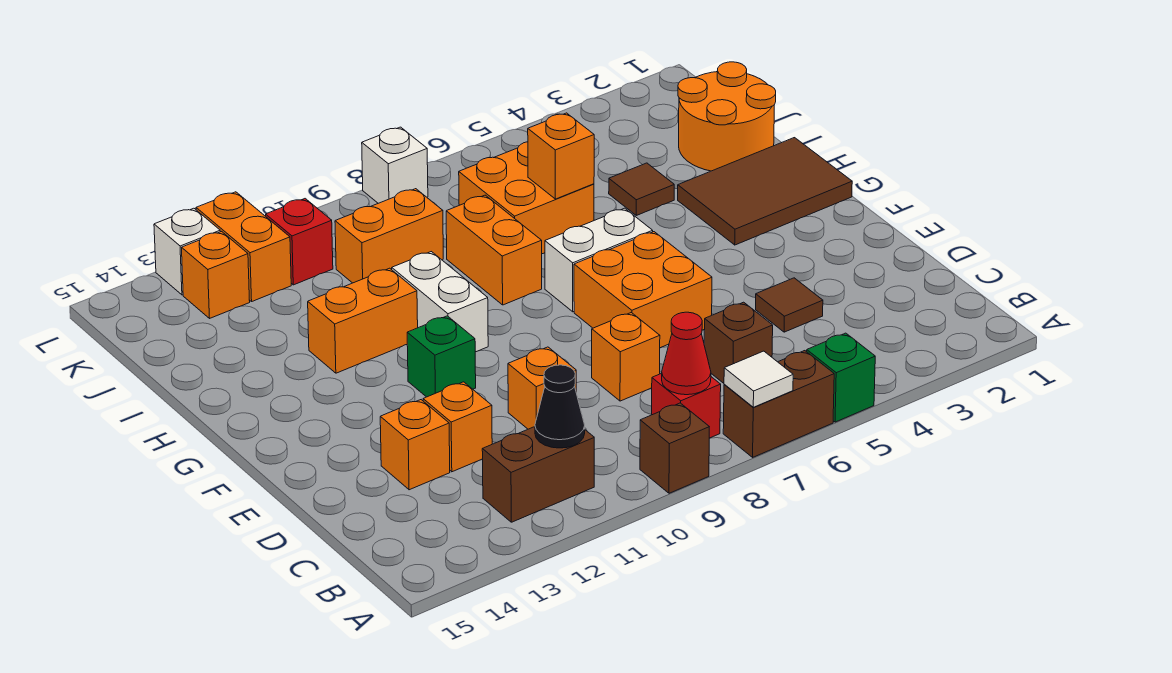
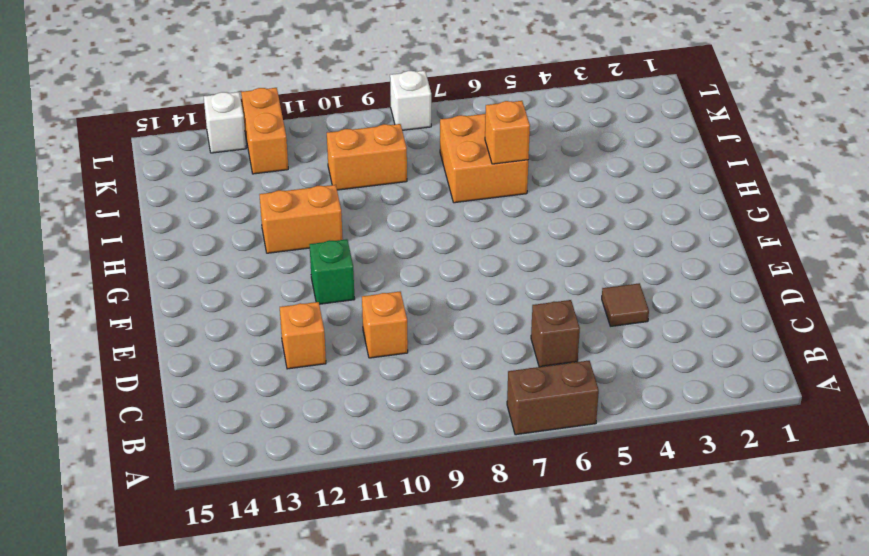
none -> green 1x1 brick [807,333,875,422]
none -> brown 1x1 brick [640,403,709,493]
none -> red 1x1 brick [652,373,721,438]
none -> brown 1x2 brick [482,427,594,522]

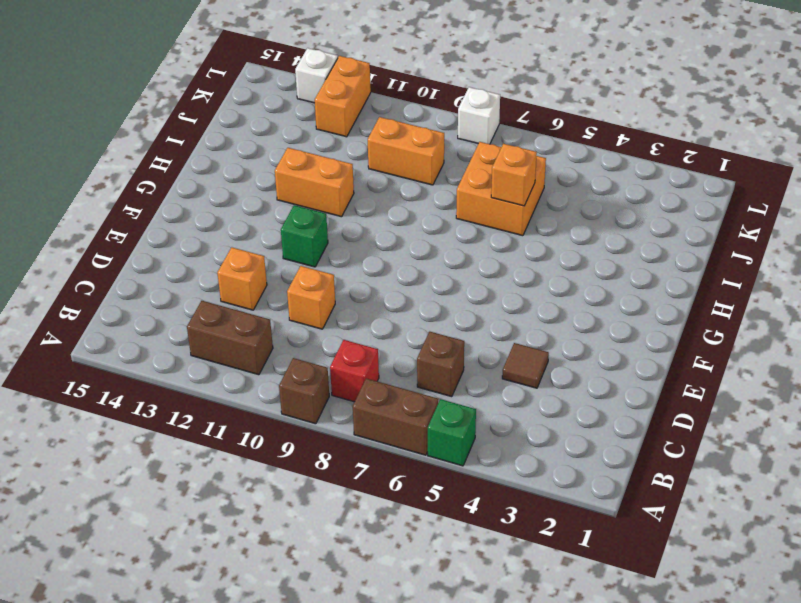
none -> orange 1x1 brick [592,313,660,401]
none -> orange 1x1 brick [380,400,450,490]
none -> orange 2x2 brick [574,232,712,348]
none -> brown 2x3 tile [678,138,852,245]

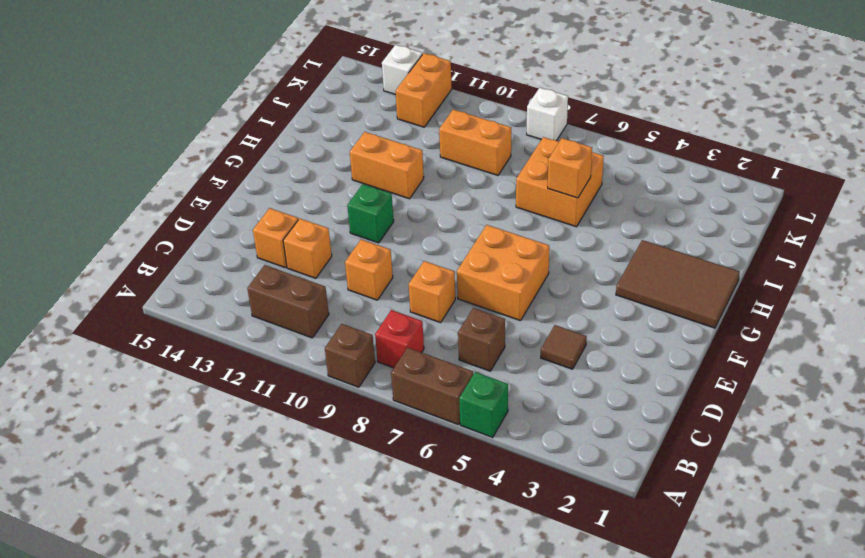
none -> white 1x2 brick [545,208,653,312]
none -> white 1x2 brick [392,252,488,352]
none -> orange 1x2 brick [446,195,542,305]
none -> orange 2x2 round brick [678,62,776,171]

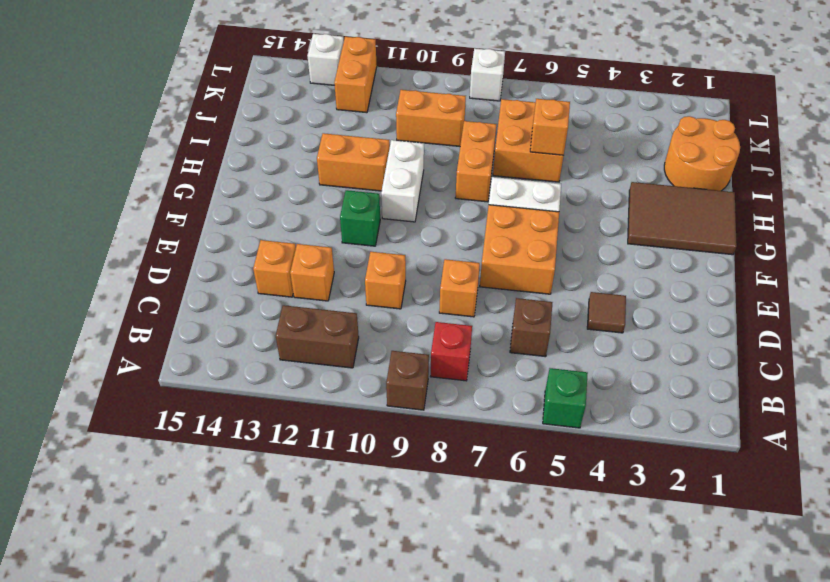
none -> brown 1x2 brick [723,351,834,457]
none -> brown 1x1 tile [609,163,674,215]
none -> red 1x1 brick [266,199,333,285]
none -> orange 1x1 brick [182,232,250,318]

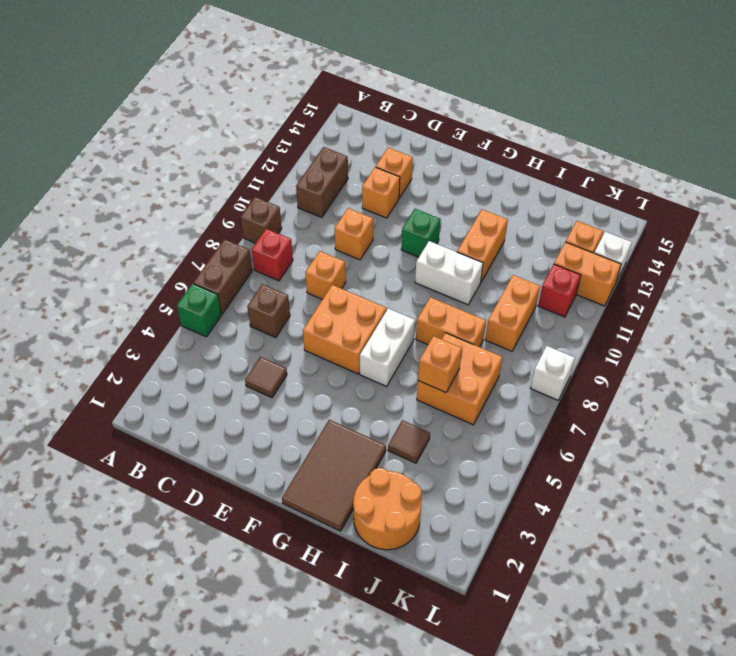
none -> white 1x1 tile [724,351,793,407]
none -> red 1x1 cone [662,312,711,395]
none -> black 1x1 cone [535,365,585,448]

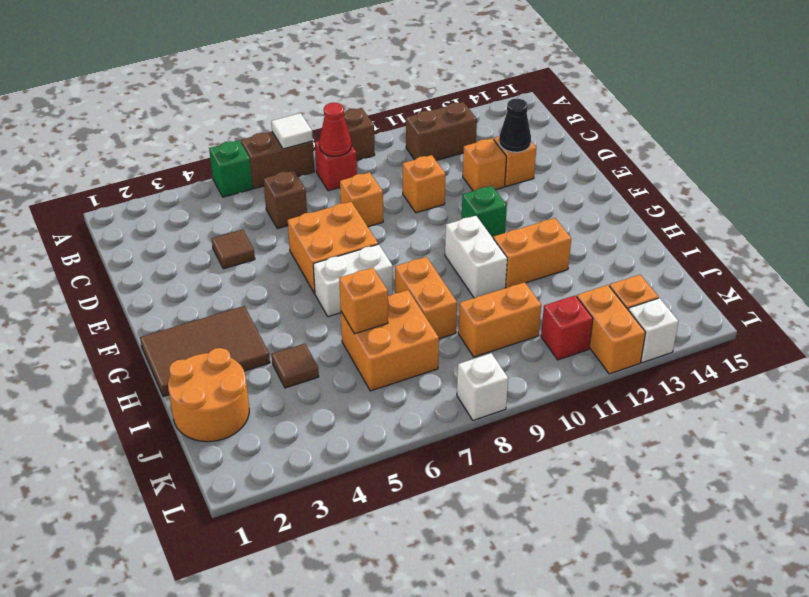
black 1x1 cone [499,99,531,152] -> black 1x1 cone moved to [535,365,585,448]

